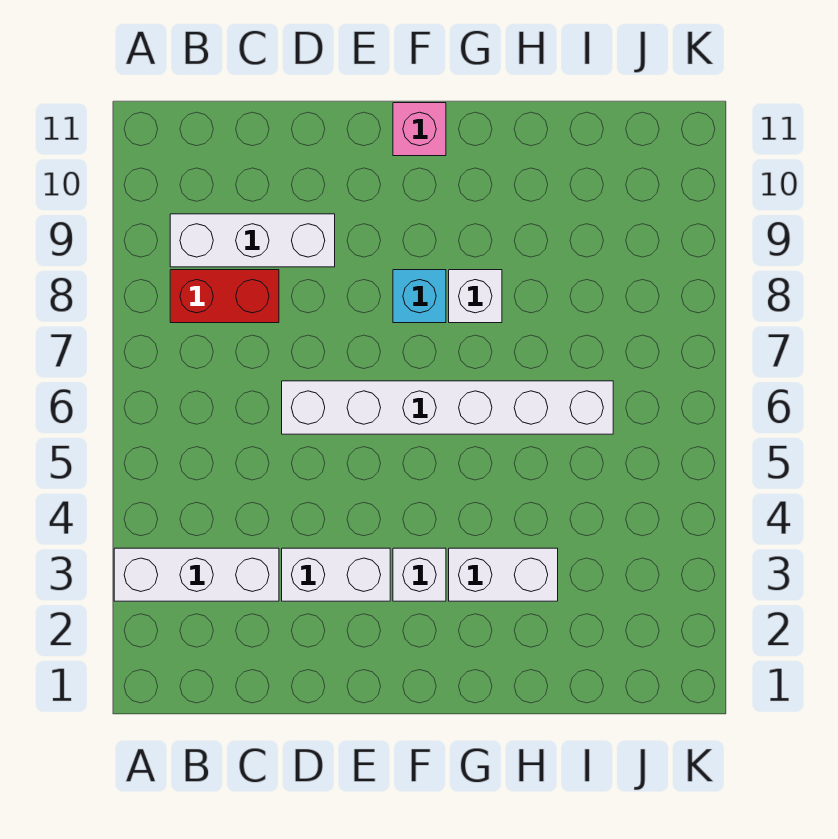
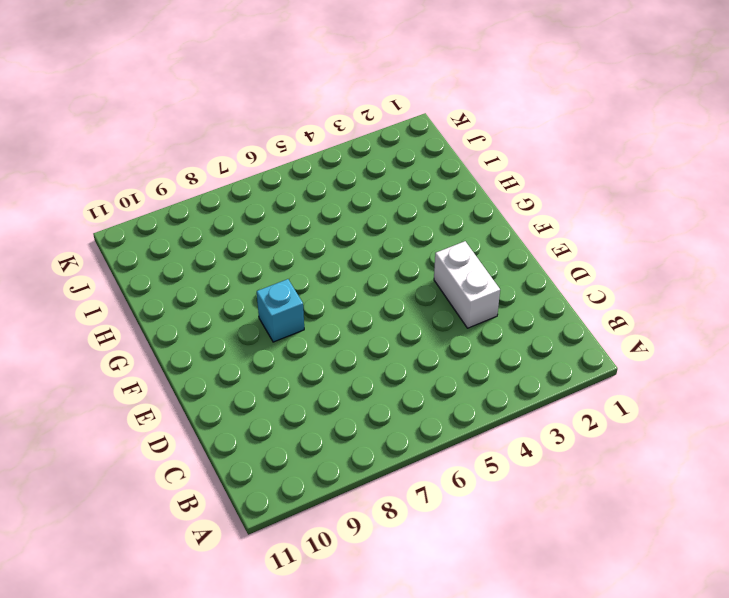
none -> white 1x3 brick [114,548,279,601]
none -> red 1x2 brick [170,270,279,323]

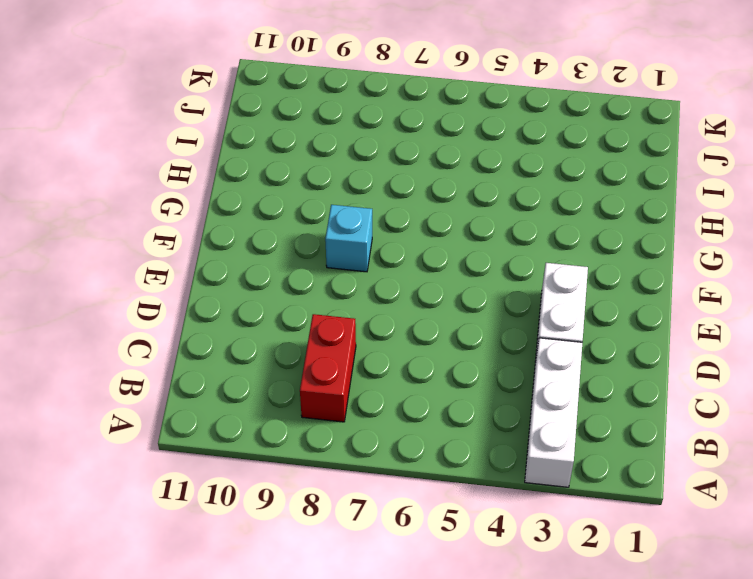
none -> white 1x3 brick [170,214,335,267]
none -> white 1x6 brick [282,381,613,434]

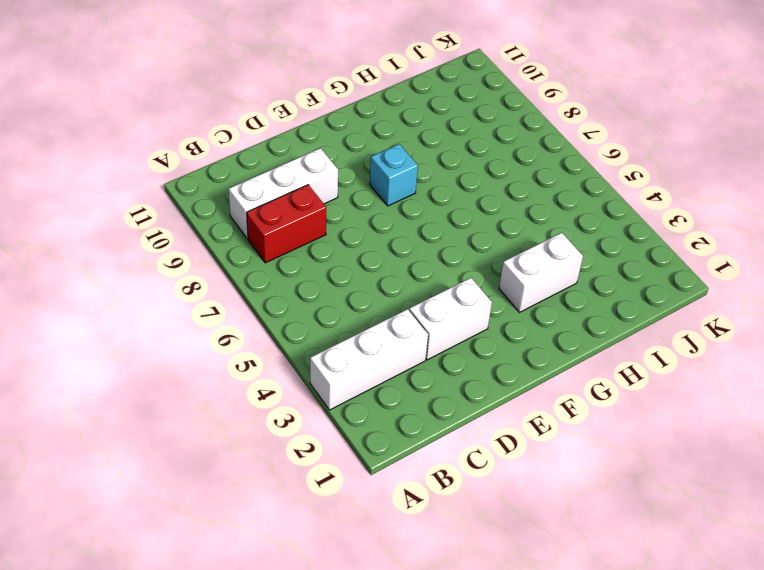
none -> white 1x6 brick [282,381,613,434]
none -> white 1x1 brick [393,548,446,601]

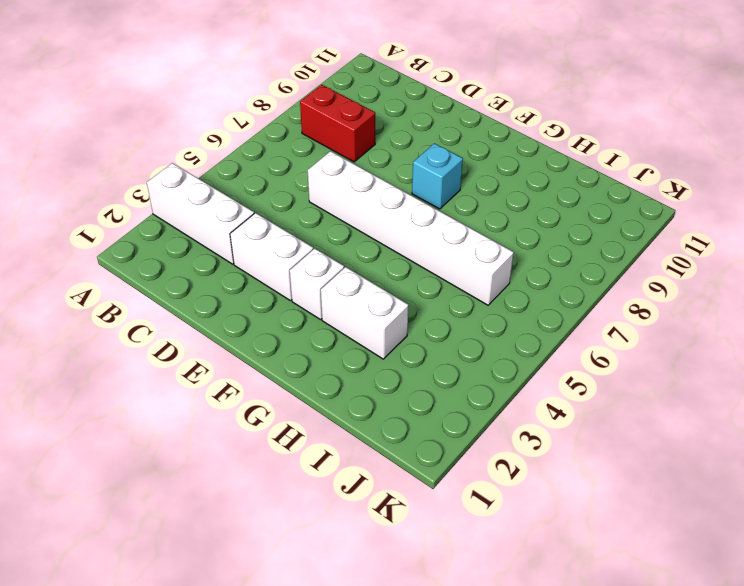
none -> white 1x3 brick [170,214,335,267]
none -> pink 1x1 brick [393,103,446,156]

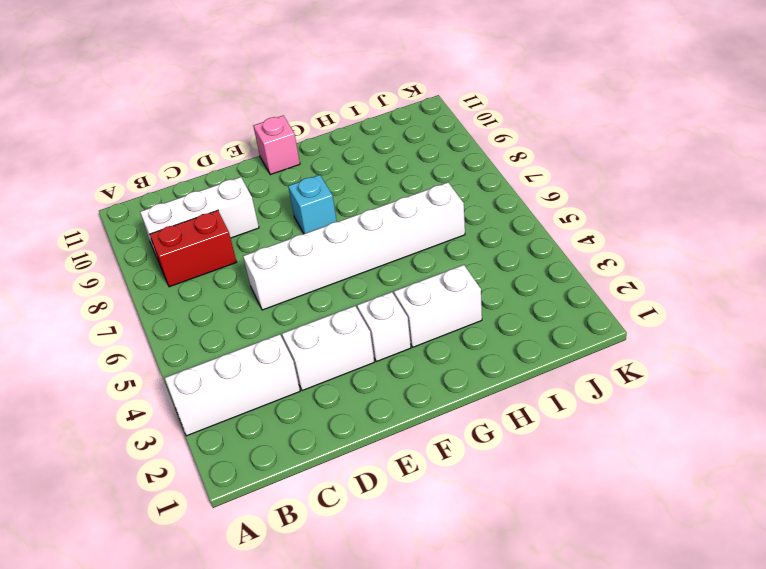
none -> white 1x1 brick [449,270,502,323]

